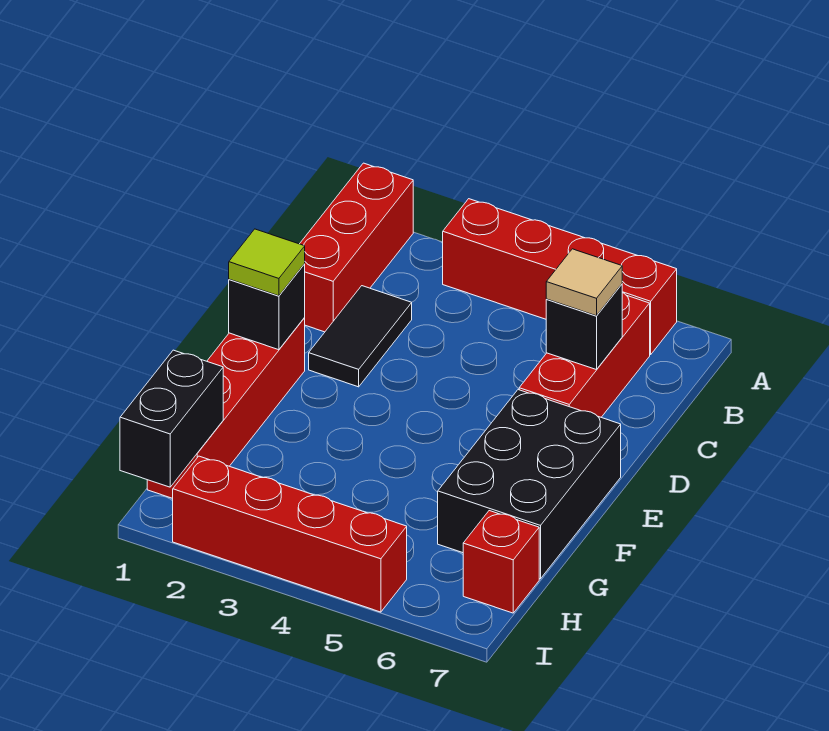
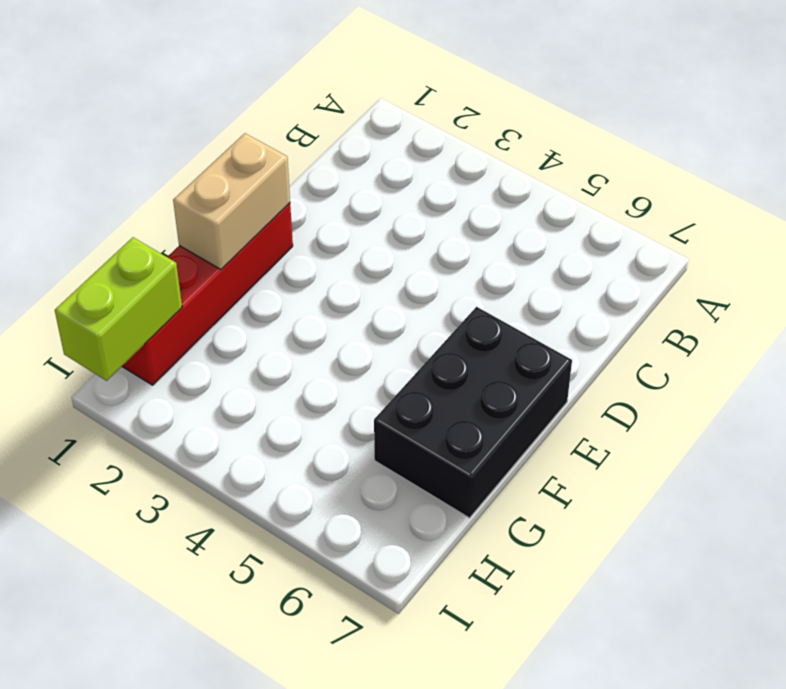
tan 1x2 brick [173,133,290,269] -> black 1x1 brick [229,264,305,350]
lime 1x2 brick [55,237,182,381] -> black 1x2 brick [120,350,223,487]
none -> red 1x3 brick [300,163,413,332]
none -> red 1x4 brick [443,199,677,355]
none -> red 1x3 brick [519,293,650,417]

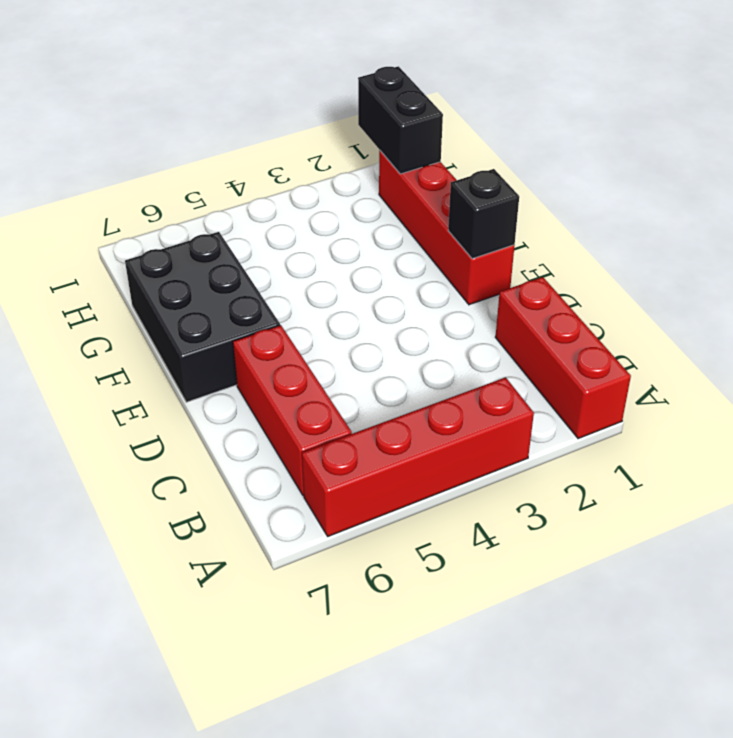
none -> black 1x2 tile [309,286,412,387]
none -> red 1x1 brick [463,511,539,613]
none -> red 1x4 brick [173,456,407,612]

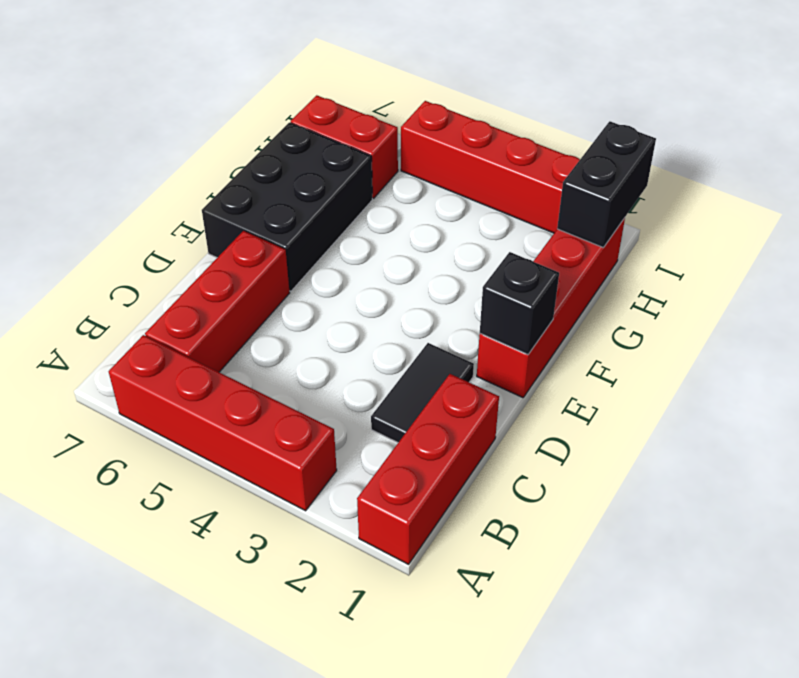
red 1x2 brick [291,95,398,198] -> red 1x1 brick [463,511,539,613]
none -> black 1x1 brick [546,284,622,370]
none -> tan 1x1 tile [546,249,622,316]
none -> lime 1x1 tile [229,229,305,296]

